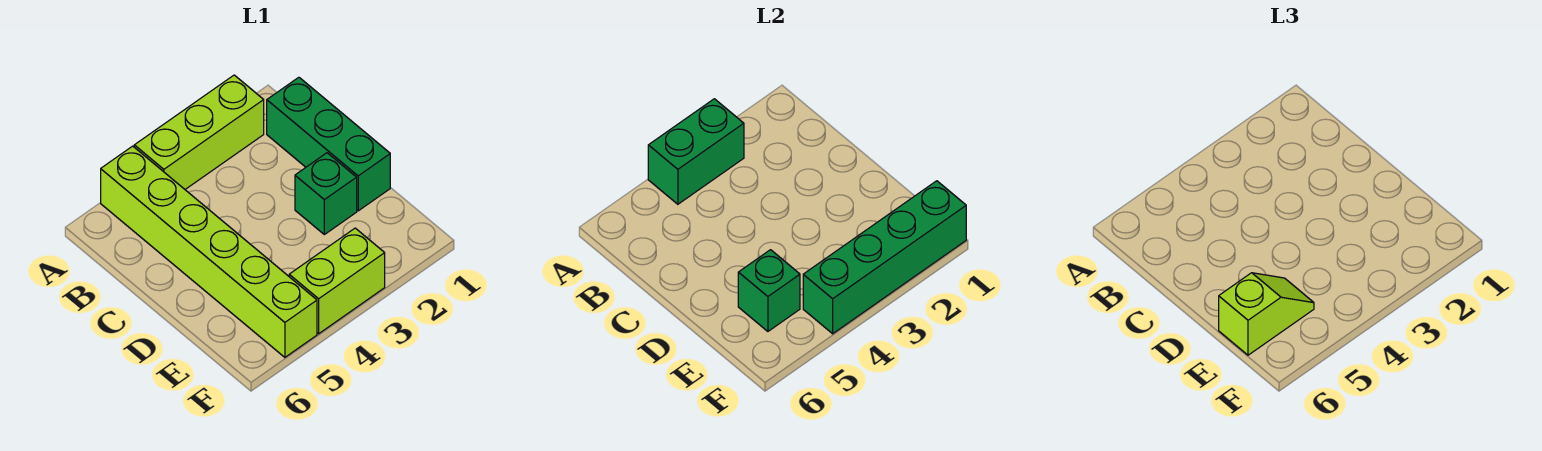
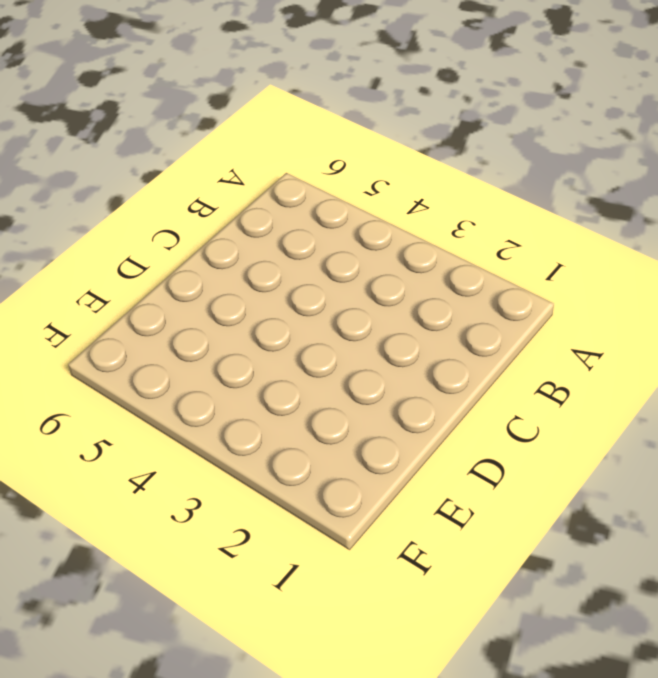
none -> lime 1x3 brick [134,75,264,189]
none -> lime 1x6 brick [101,146,317,357]

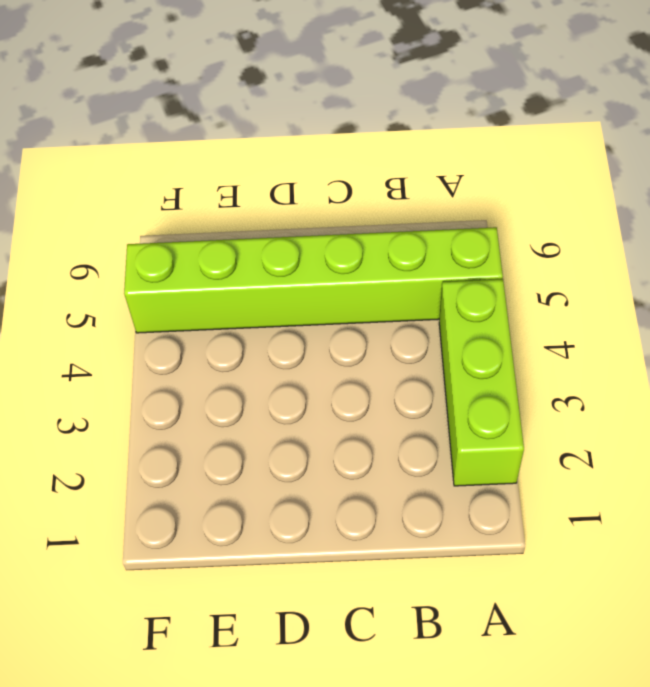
none -> green 1x3 brick [267,77,390,211]
none -> green 1x1 brick [295,153,357,234]

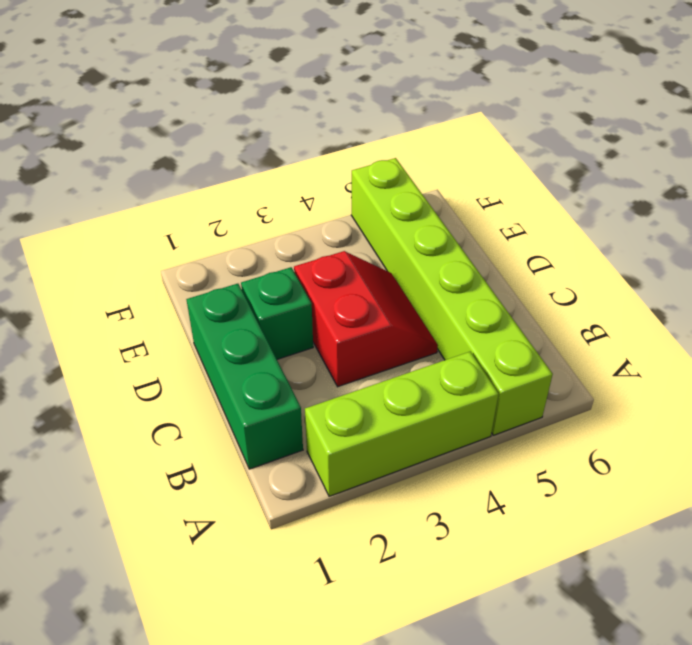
red 2x2 slope [294,251,438,387] -> none
none -> lime 1x2 brick [289,228,385,334]
none -> green 1x2 brick [648,99,744,204]

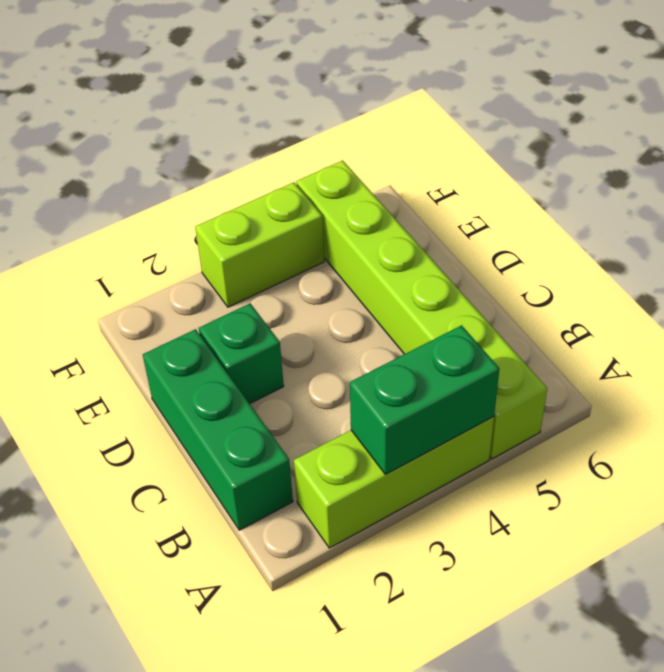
none -> green 1x1 brick [738,250,800,331]
none -> green 1x4 brick [803,181,966,334]

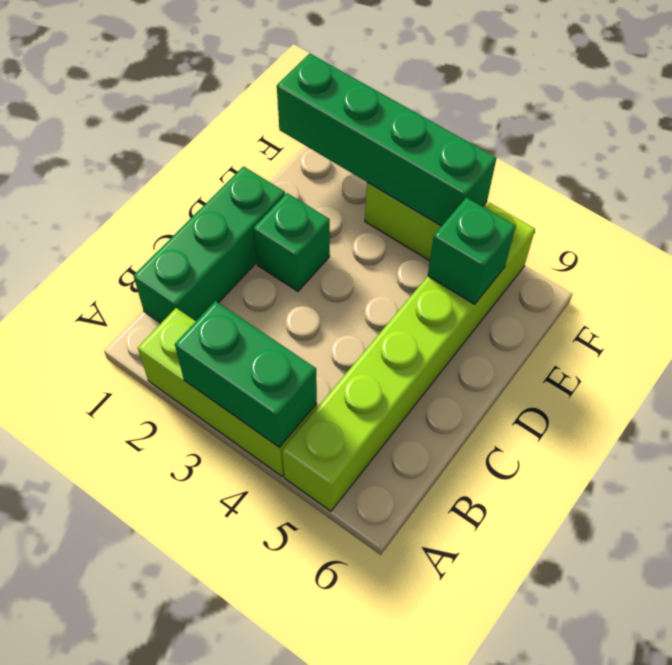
none -> lime 1x2 slope [1219,273,1314,355]

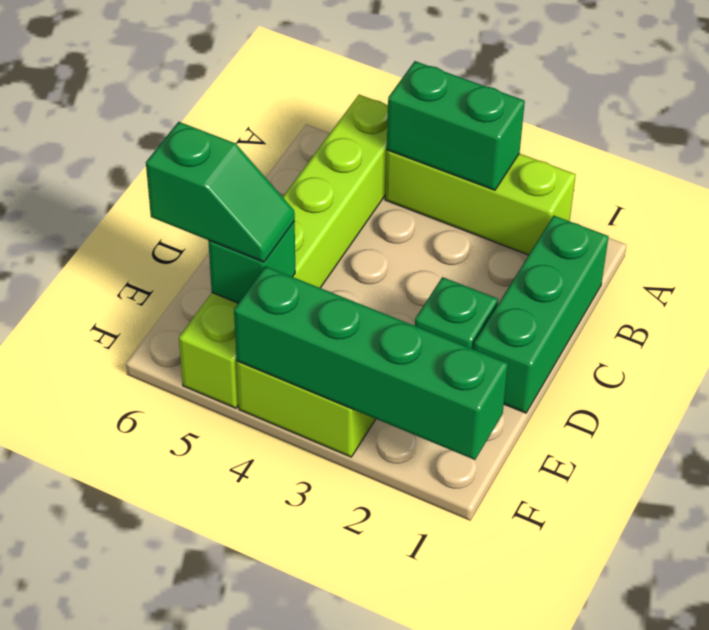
green 1x2 slope [146,122,295,262] -> lime 1x2 slope [1219,273,1314,355]

